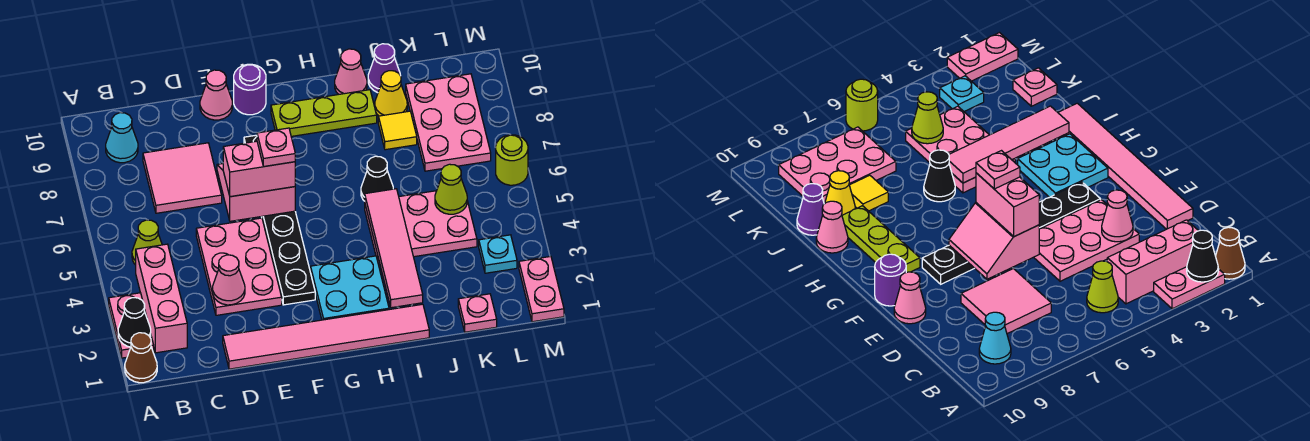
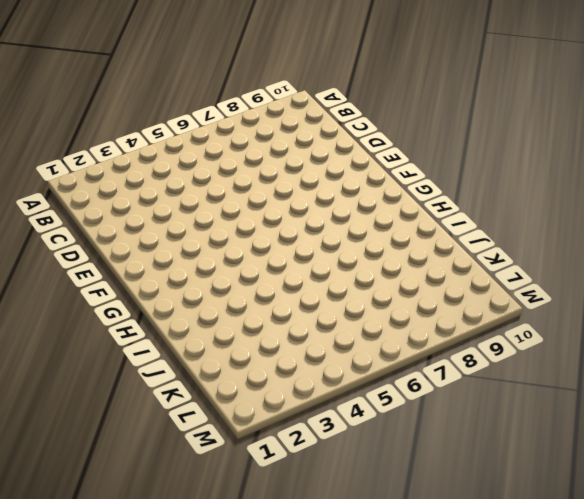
none -> brown 1x1 cone [125,333,157,383]
none -> pink 1x2 plate [109,293,154,358]
none -> pink 1x3 brick [136,244,187,353]
none -> lime 1x1 cone [132,220,162,265]

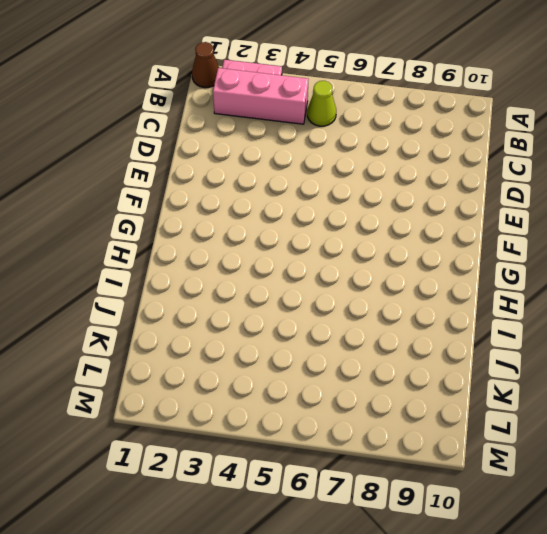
none -> cyan 1x1 cone [106,113,138,163]
none -> pink 2x2 tile [143,143,222,213]
none -> pink 1x6 tile [223,304,429,369]
none -> pink 2x3 plate [196,218,282,315]

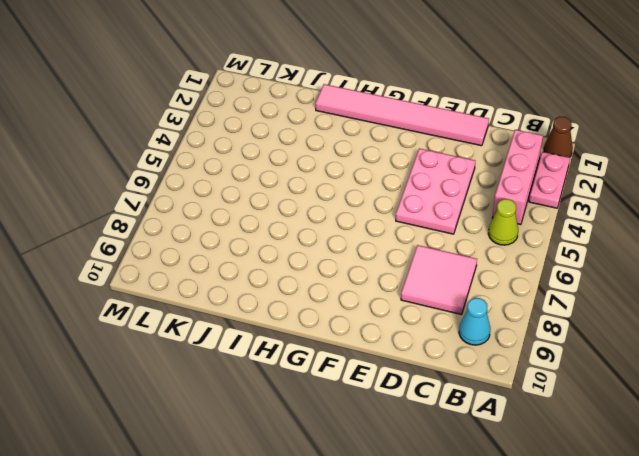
none -> pink 1x1 cone [200,70,232,120]
none -> black 1x6 plate [244,135,315,305]
none -> purple 1x1 round brick [234,64,266,115]
none -> cyan 2x2 plate [311,256,389,320]

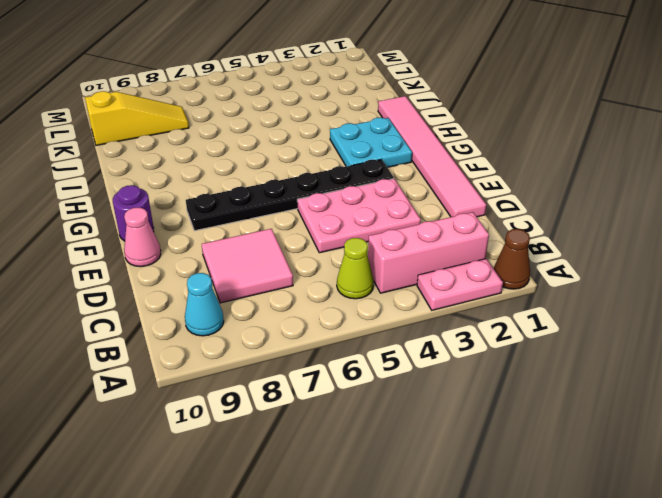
yellow 1x3 slope [85,91,189,145] -> pink 2x3 plate [406,74,491,171]
none -> lime 1x3 plate [271,90,377,136]
none -> pink 2x3 plate [365,191,477,262]
none -> black 1x1 cone [361,156,393,201]
none -> pink 1x1 cone [335,49,367,94]

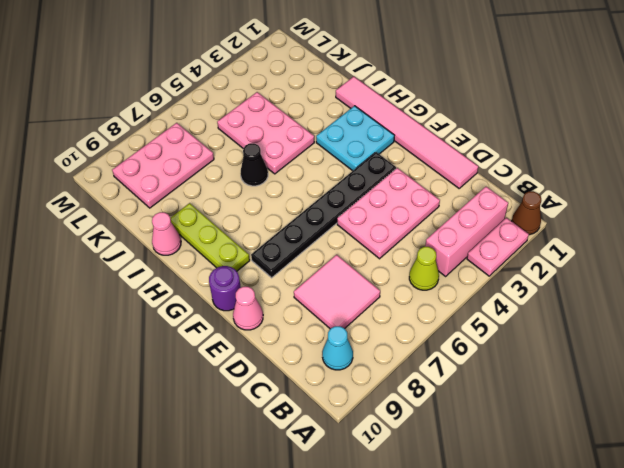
none -> yellow 1x1 tile [378,111,417,150]
none -> yellow 1x1 cone [375,71,407,116]
none -> purple 1x1 cone [368,44,401,93]
none -> pink 1x1 plate [458,294,497,332]

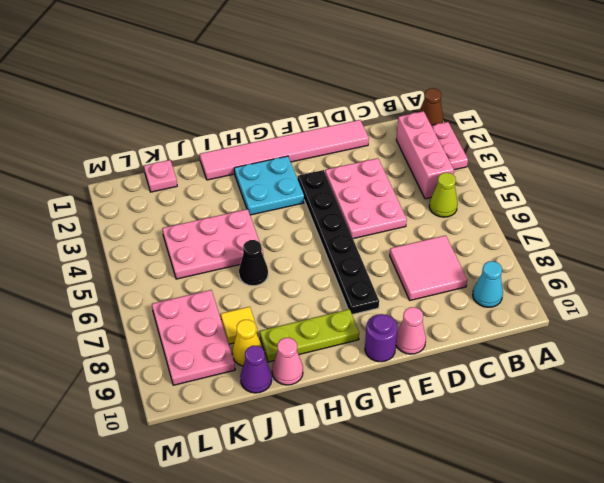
none -> cyan 1x1 plate [479,235,517,273]
none -> pink 1x2 plate [519,256,564,322]
none -> lime 1x1 round brick [496,135,528,185]
none -> black 1x1 cone [118,298,151,347]

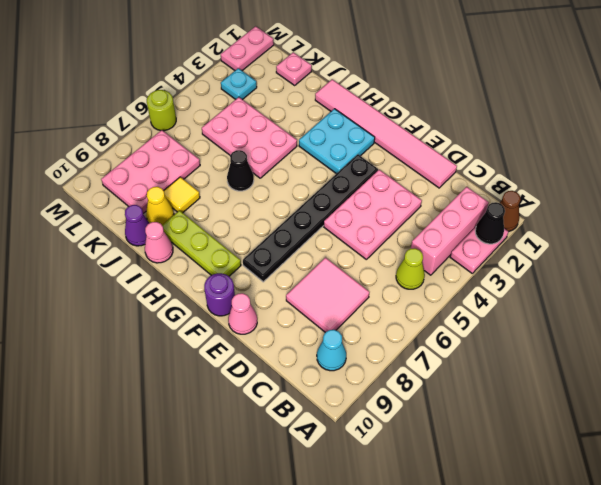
none -> pink 1x1 cone [213,255,245,305]
none -> pink 2x2 slope [217,164,295,221]
none -> pink 1x4 tile [365,189,423,308]
none -> lime 1x1 cone [435,164,467,214]

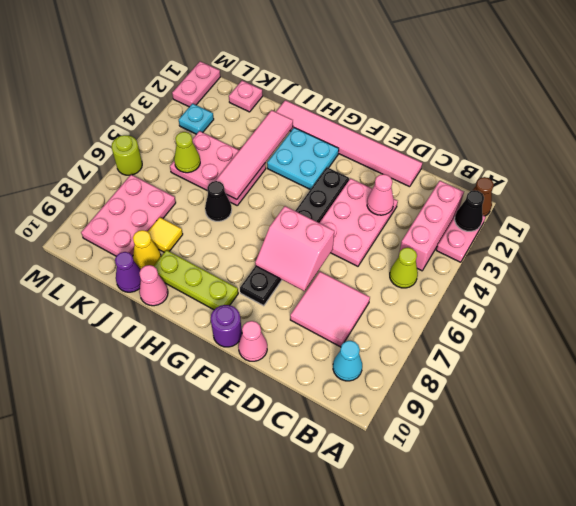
none -> pink 1x2 brick [223,141,295,197]
none -> pink 1x1 plate [257,128,295,167]

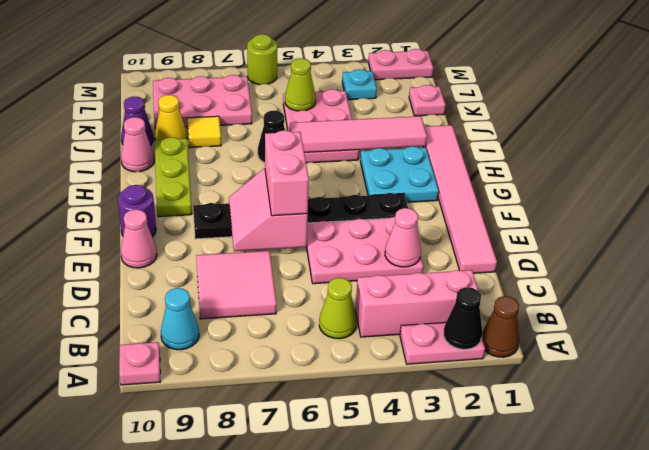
pink 1x1 plate [119,342,160,385] -> pink 1x1 plate moved to [257,128,295,167]

